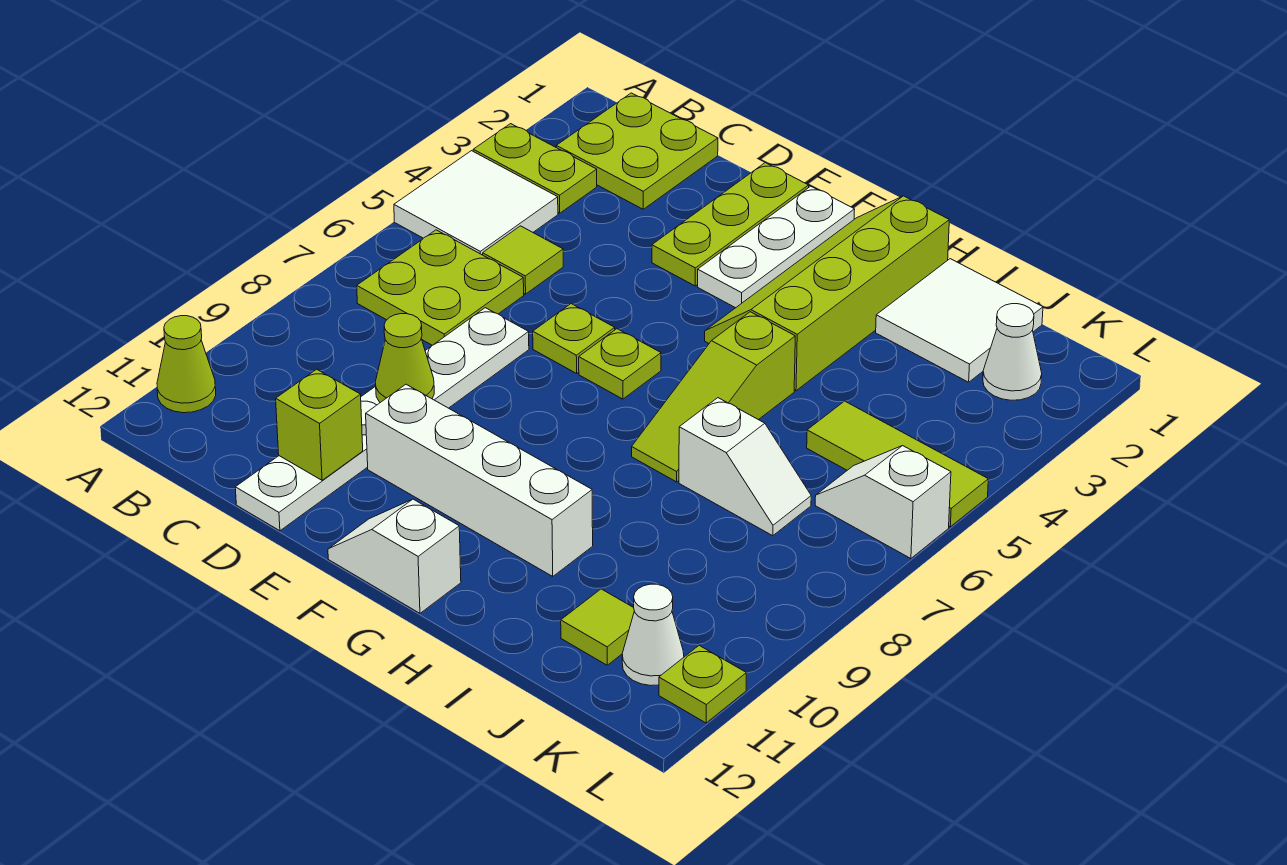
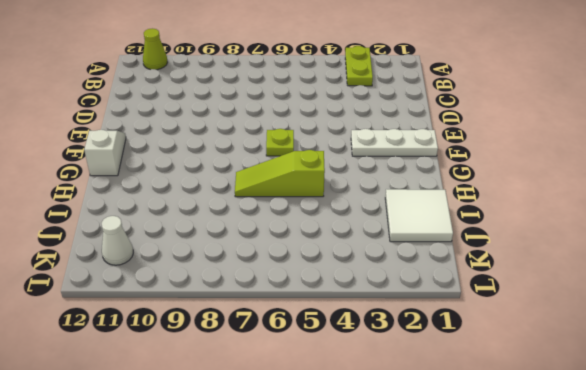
none -> white 2x2 tile [394,151,558,255]
none -> lime 2x2 plate [556,93,718,209]
none -> lime 2x2 plate [357,230,524,345]

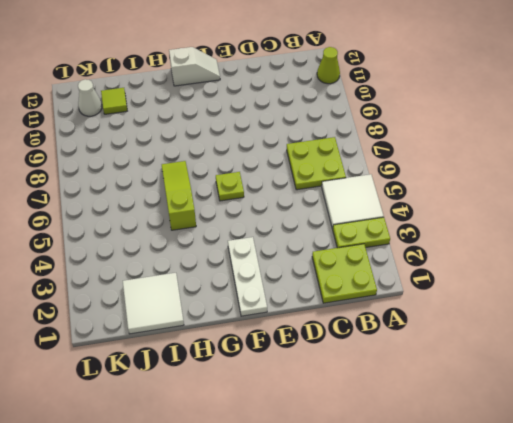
none -> lime 1x1 tile [483,226,563,294]
none -> white 1x6 plate [235,308,529,531]
none -> lime 1x3 plate [652,163,809,286]

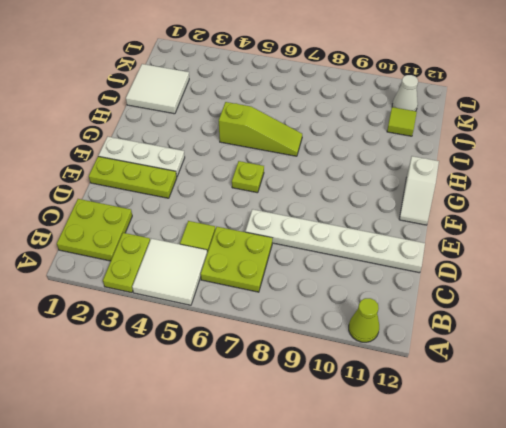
none -> lime 1x1 plate [533,304,615,373]
none -> white 1x4 brick [366,384,593,577]
none -> lime 2x4 slope [705,196,949,391]

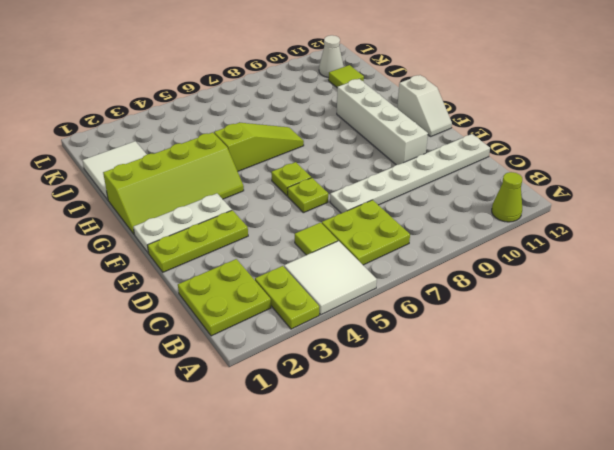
none -> white 1x2 slope [679,398,811,536]
none -> lime 1x3 tile [807,401,988,527]
none -> white 1x1 cone [983,304,1042,400]

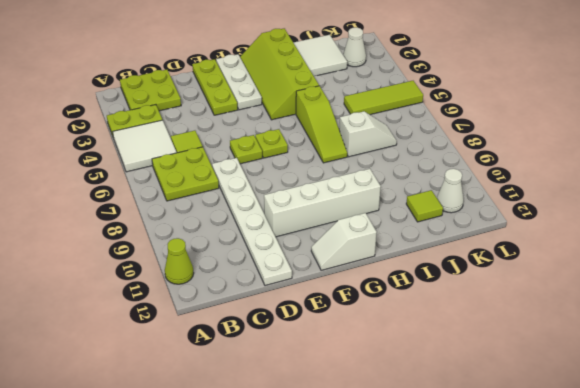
none -> white 1x2 slope [815,446,951,558]
none -> lime 1x1 plate [659,646,746,723]
none -> lime 1x1 cone [376,314,434,403]

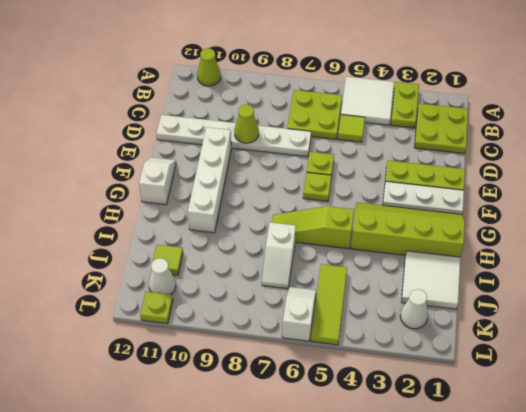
none -> lime 1x1 brick [276,369,363,480]

